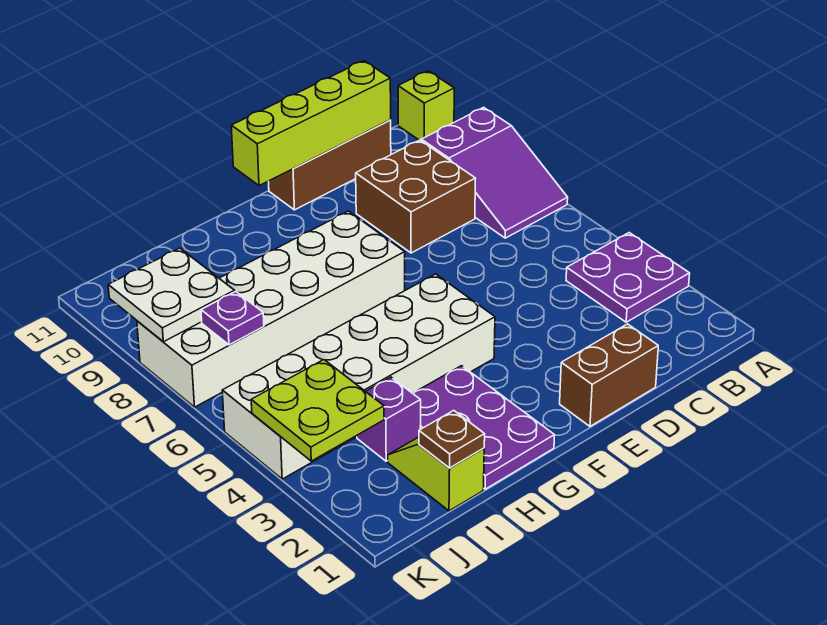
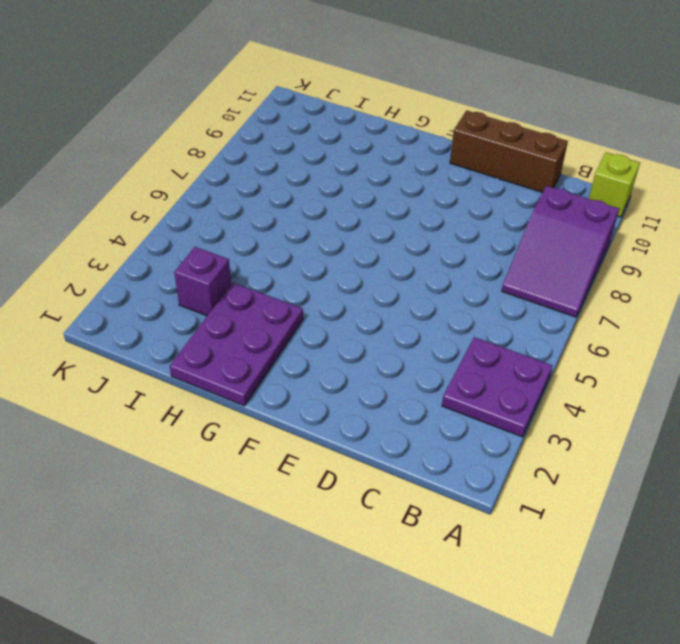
none -> brown 2x2 brick [356,140,476,253]
none -> brown 1x2 brick [560,324,658,426]
none -> white 2x6 brick [222,274,495,479]

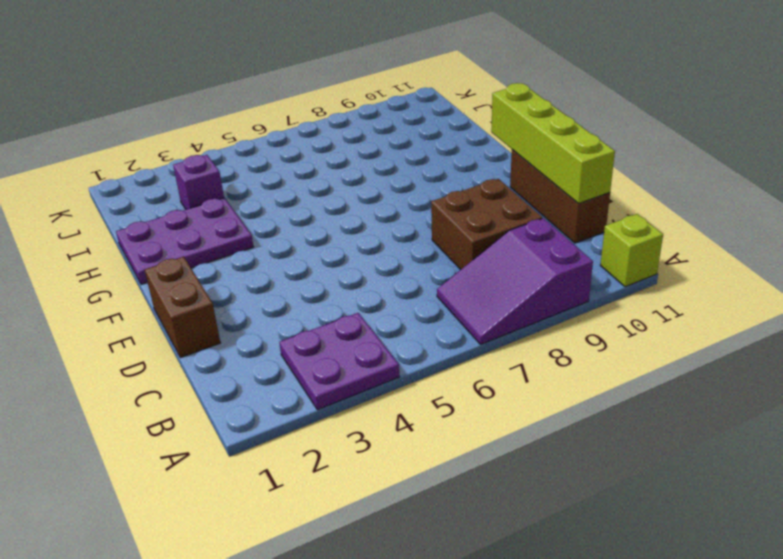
none -> white 2x6 brick [222,274,495,479]
none -> white 2x6 brick [137,211,405,407]
none -> lime 1x2 slope [388,437,484,511]

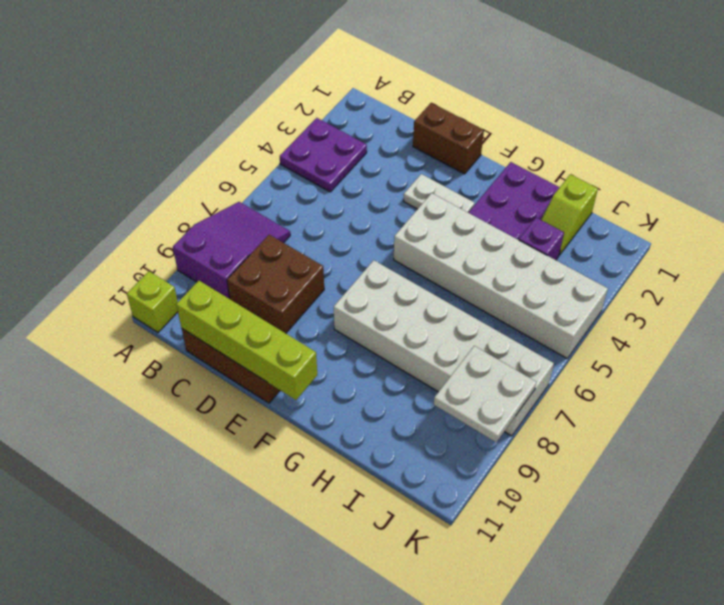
white 1x2 plate [404,174,475,212] -> none
none -> brown 1x1 plate [419,410,485,468]
none -> lime 2x2 plate [251,360,384,461]
none -> purple 1x1 plate [201,292,264,345]

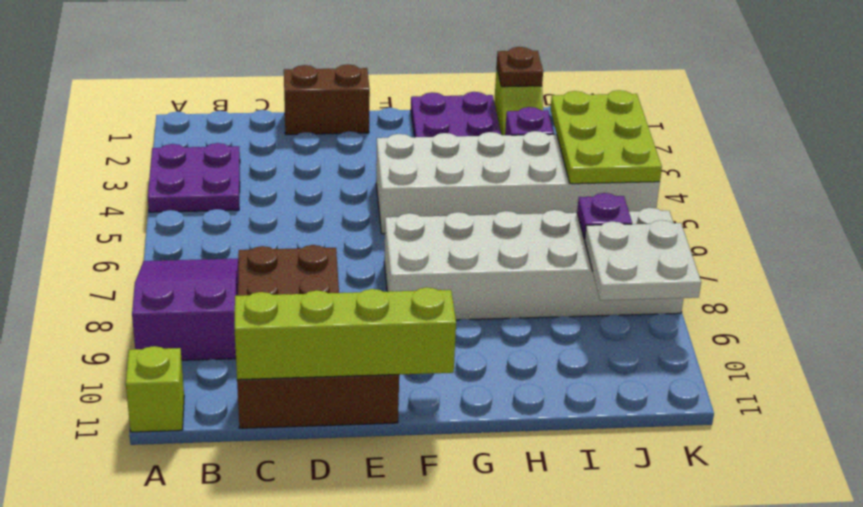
lime 2x3 plate [550,90,662,184] -> lime 2x2 plate [251,360,384,461]

